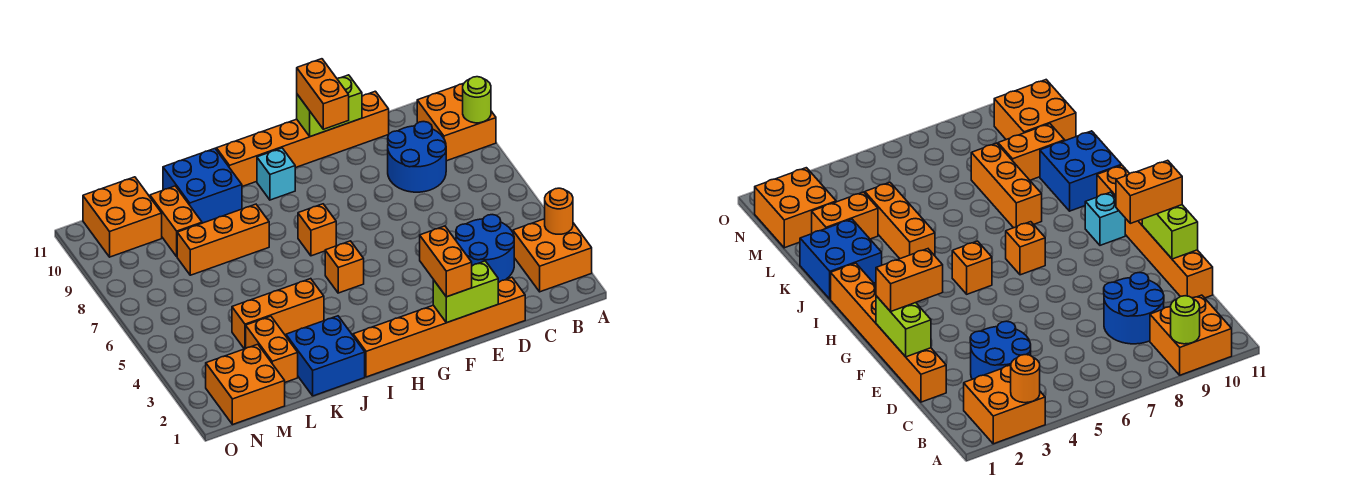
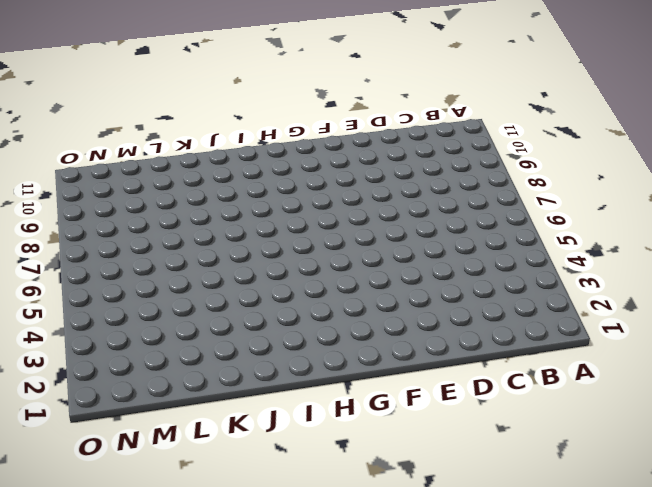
none -> orange 2x2 brick [513,219,592,292]
none -> orange 2x2 brick [417,83,496,161]
none -> blue 2x2 round brick [456,215,514,282]

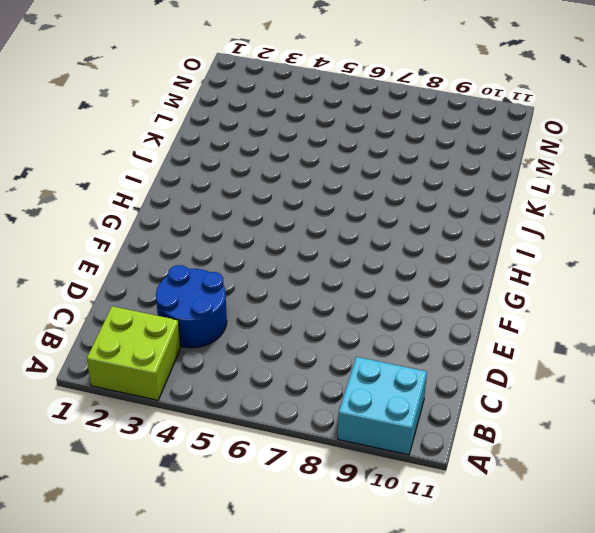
lime 2x2 brick [87,306,181,400] -> orange 2x2 brick [513,219,592,292]
cyan 2x2 brick [338,357,427,455] -> orange 2x2 brick [417,83,496,161]
none -> blue 2x2 round brick [388,122,446,192]
none -> orange 1x6 brick [353,277,525,377]
none -> orange 1x6 brick [216,91,389,187]

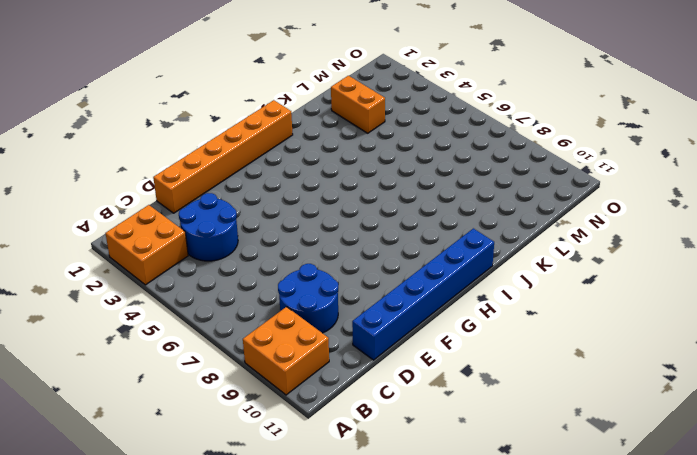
blue 1x6 brick [352,228,494,360] -> orange 1x6 brick [216,91,389,187]
none -> orange 1x1 brick [325,241,364,293]
none -> orange 1x1 brick [298,204,336,256]
none -> cyan 1x1 brick [257,148,295,200]

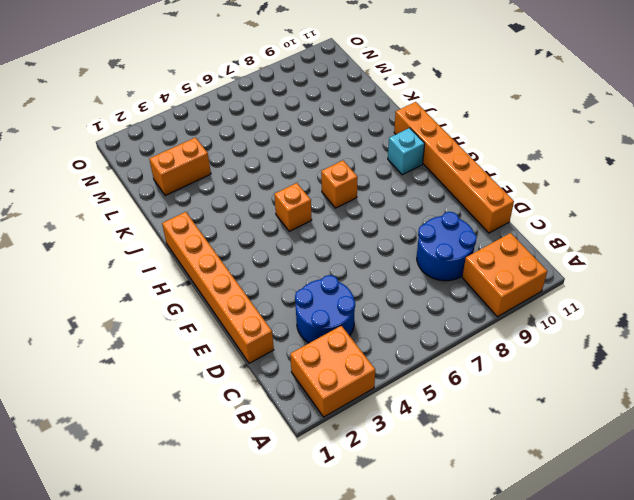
none -> blue 2x2 brick [286,316,365,396]
none -> orange 1x3 brick [232,279,324,349]
none -> orange 1x3 brick [177,204,269,275]

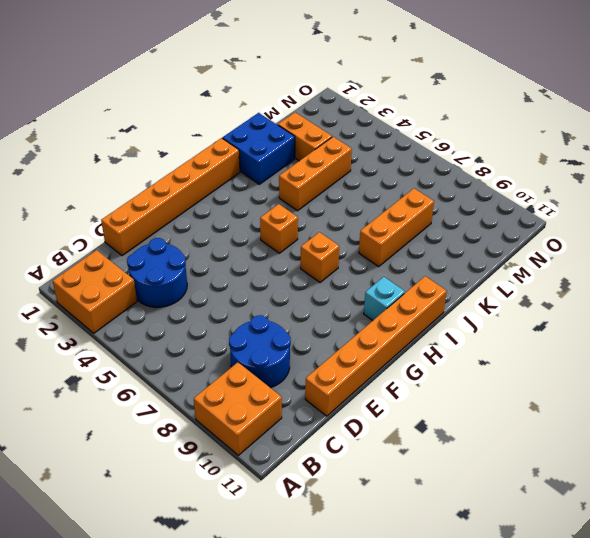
none -> blue 2x2 brick [163,149,242,223]
none -> orange 1x2 brick [150,186,202,256]
none -> orange 2x2 brick [206,344,285,425]

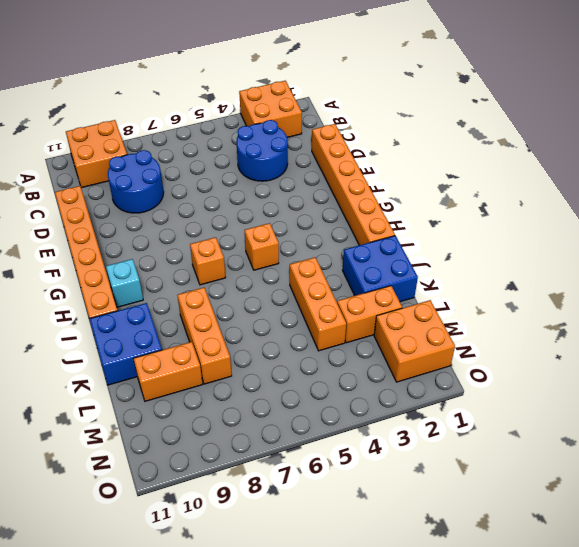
none -> orange 2x2 brick [83,177,162,257]
none -> orange 1x1 round brick [545,188,573,234]
none -> lime 1x1 round brick [463,77,491,123]

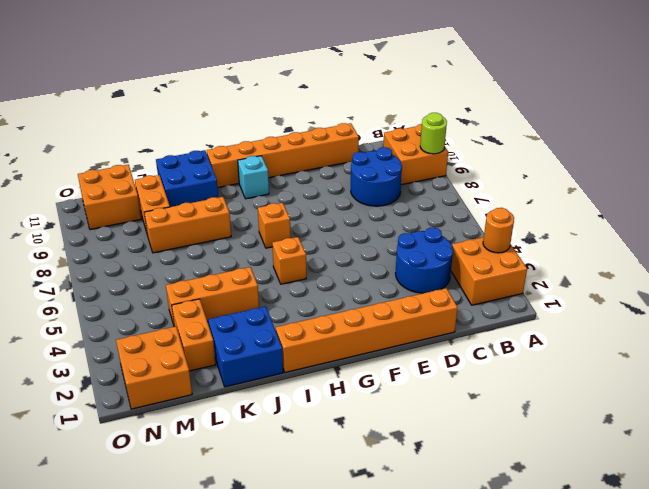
none -> lime 1x2 brick [433,261,498,323]
none -> lime 1x2 brick [297,75,362,137]
none -> orange 1x2 brick [420,226,472,297]

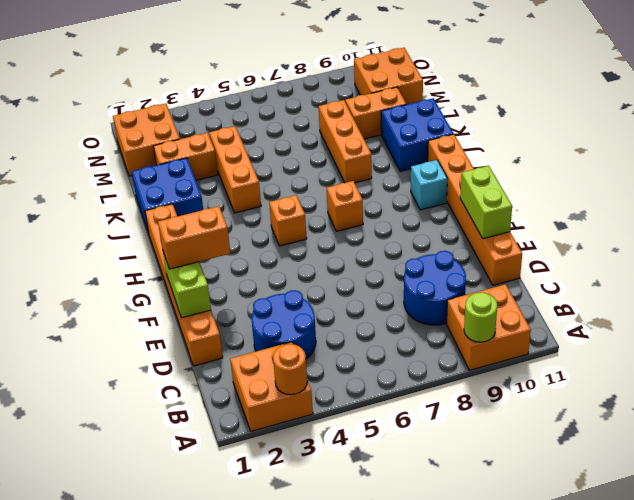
none -> orange 1x2 brick [297,59,349,129]

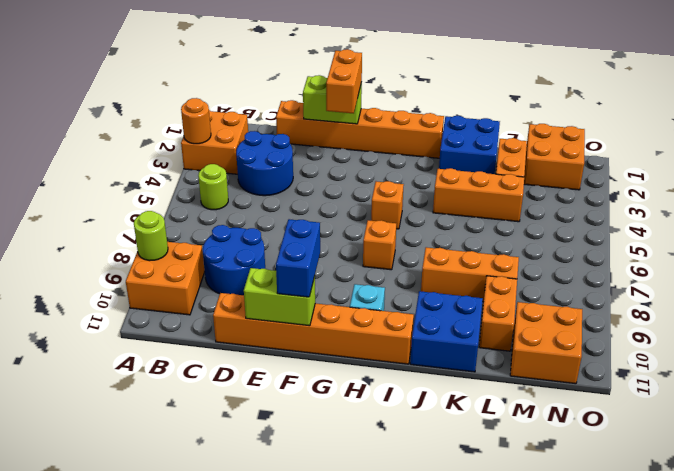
lime 1x1 round brick [198,164,228,210] -> none
blue 1x2 brick [276,219,320,297] -> orange 1x2 brick [297,59,349,129]

